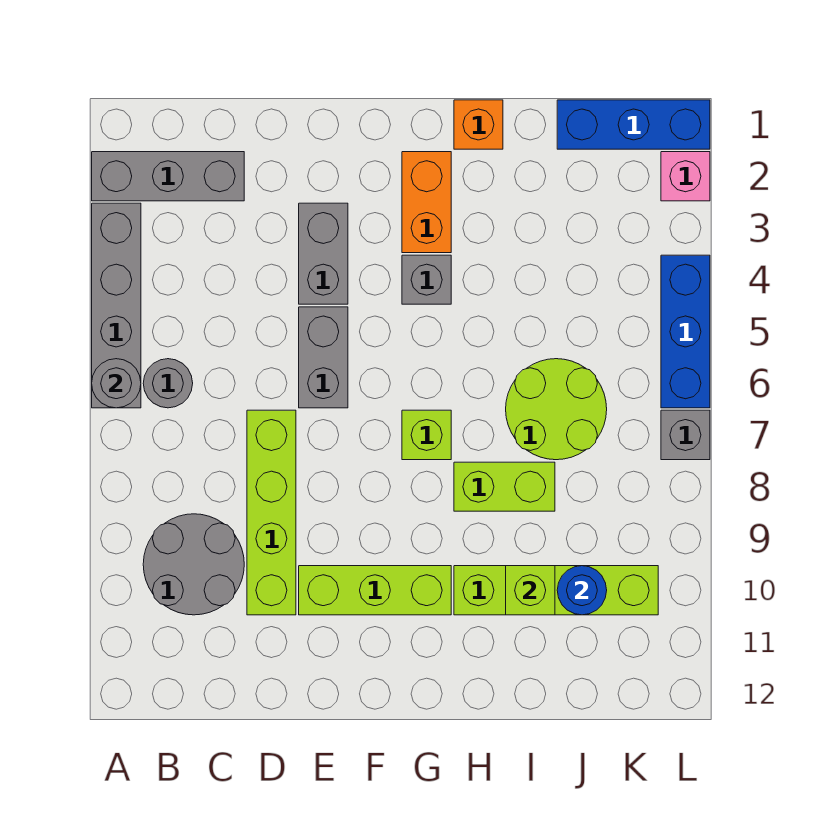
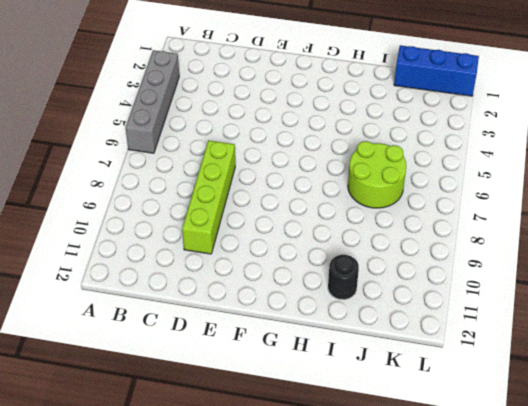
black 1x1 round brick [328,255,359,300] -> none
none -> grey 1x3 brick [92,152,244,201]
none -> grey 1x1 round brick [143,359,193,408]
none -> grey 2x2 round brick [143,514,244,615]

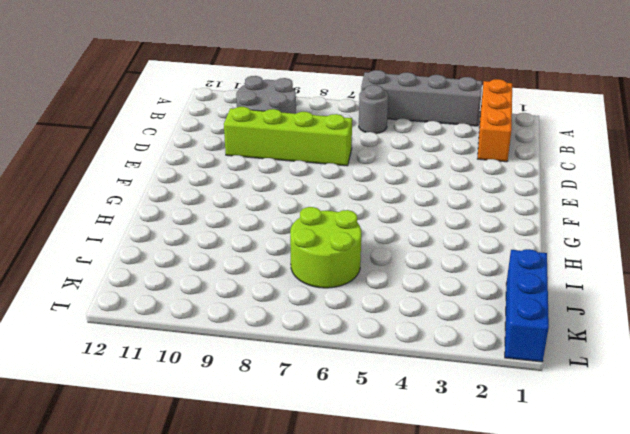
orange 1x3 brick [477,79,512,162] -> grey 1x3 brick [92,152,244,201]
none -> grey 1x2 brick [299,203,348,304]
none -> grey 1x2 brick [299,307,348,408]
none -> lime 1x3 brick [299,566,451,615]

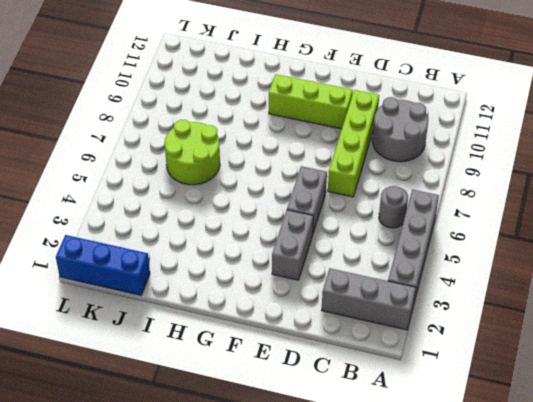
none -> orange 1x2 brick [402,152,451,253]
none -> grey 1x1 brick [402,255,451,304]
none -> lime 1x1 brick [402,410,451,460]

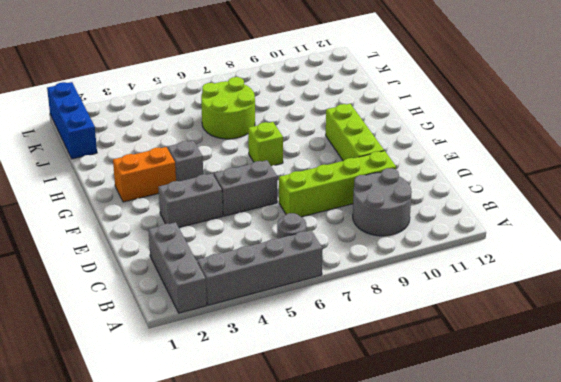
none -> orange 1x1 brick [454,100,503,149]
none -> lime 1x2 brick [454,462,555,511]
none -> lime 1x4 brick [454,566,658,615]

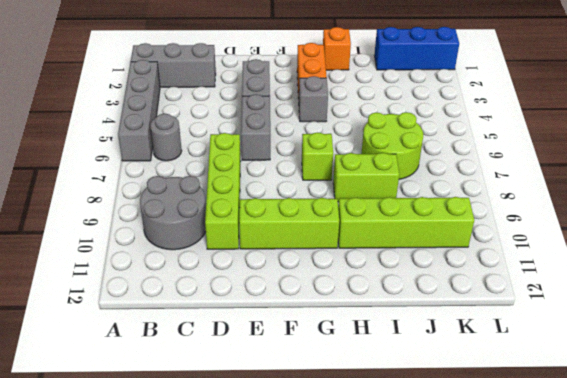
none -> pink 1x1 brick [661,152,710,201]
none -> blue 1x3 brick [661,255,710,408]
none -> grey 1x1 brick [661,410,710,460]

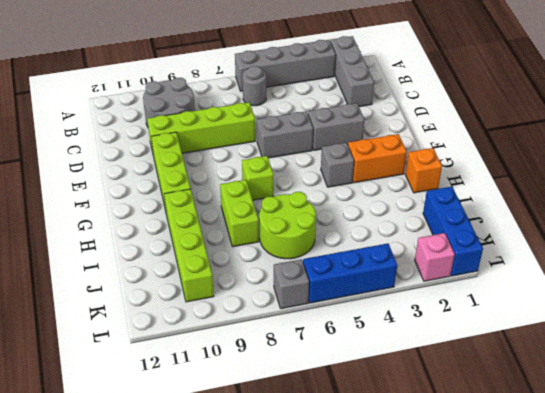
none -> grey 1x1 round brick [92,359,141,408]
none -> lime 1x1 brick [506,566,555,615]
none -> blue 1x1 round brick [557,566,607,615]

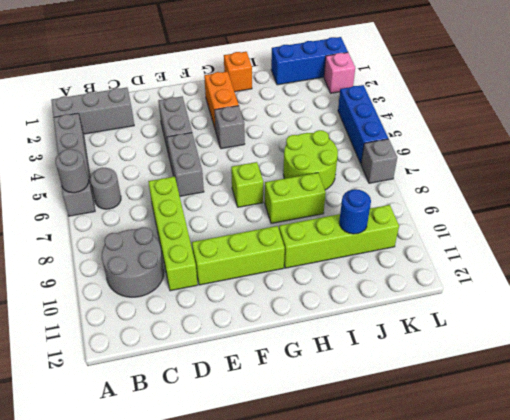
none -> lime 1x1 brick [506,566,555,615]

